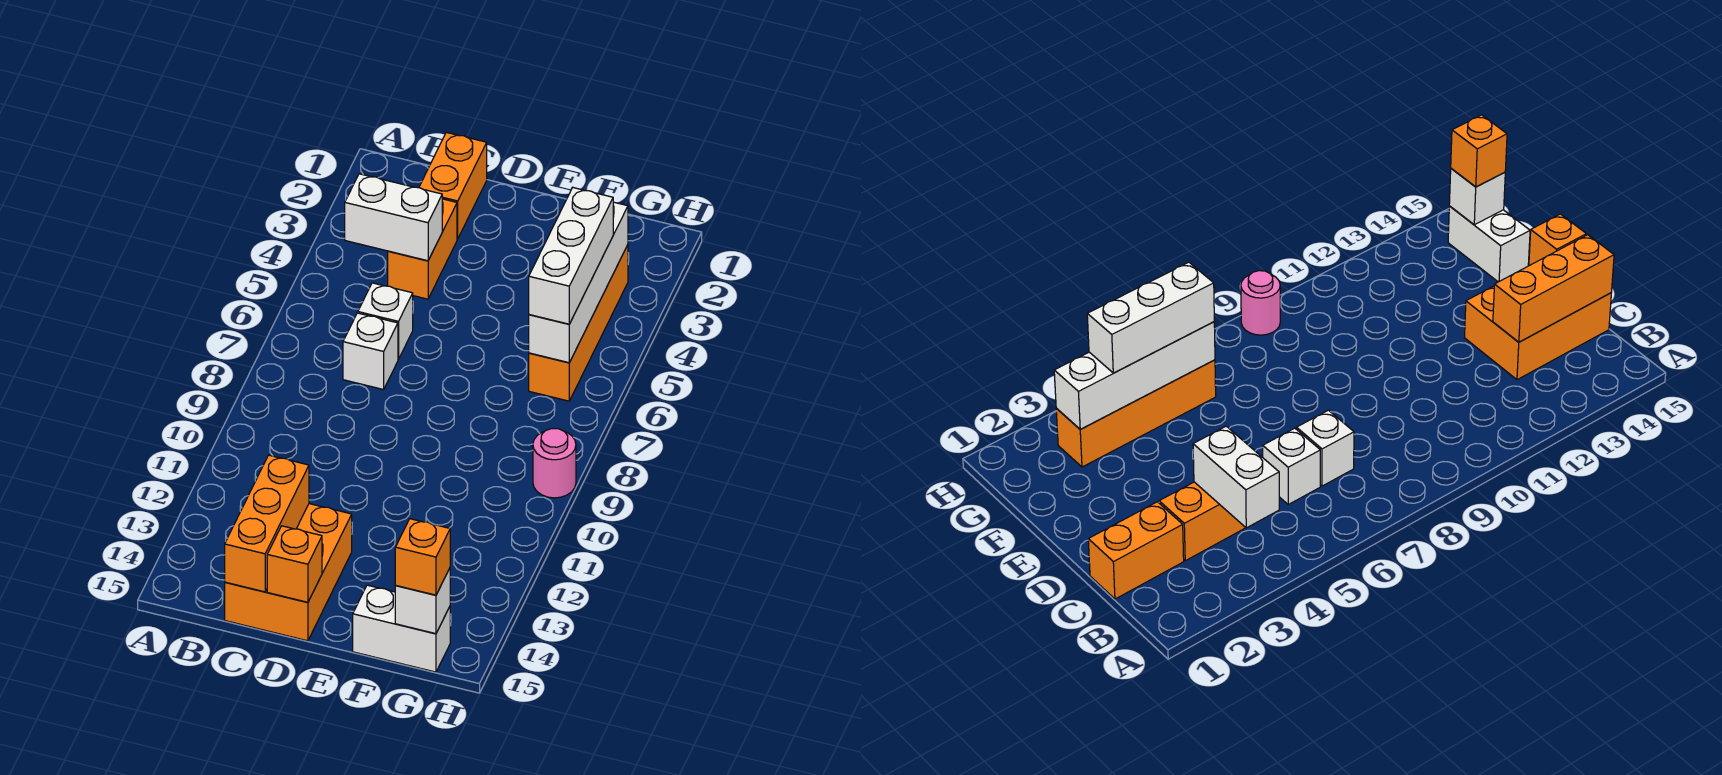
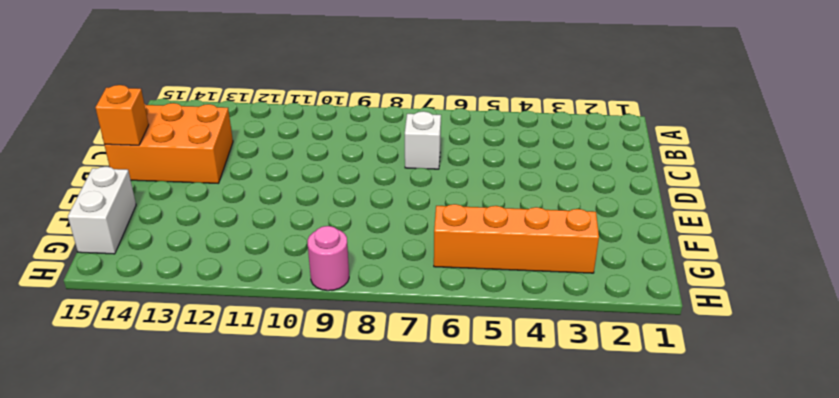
none -> orange 1x2 brick [419,132,487,239]
none -> orange 1x2 brick [388,199,457,299]
none -> white 1x1 brick [358,283,413,359]

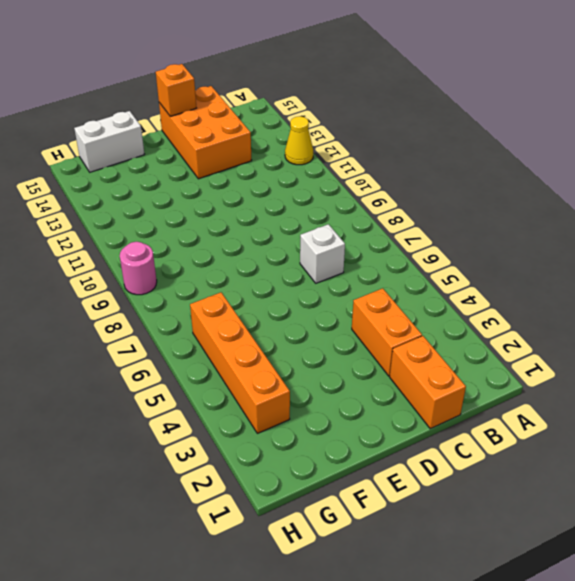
yellow 1x1 cone [285,116,313,165] -> none
none -> white 1x1 brick [358,283,413,359]
none -> white 1x2 brick [345,174,442,261]
none -> orange 1x3 brick [225,455,309,592]

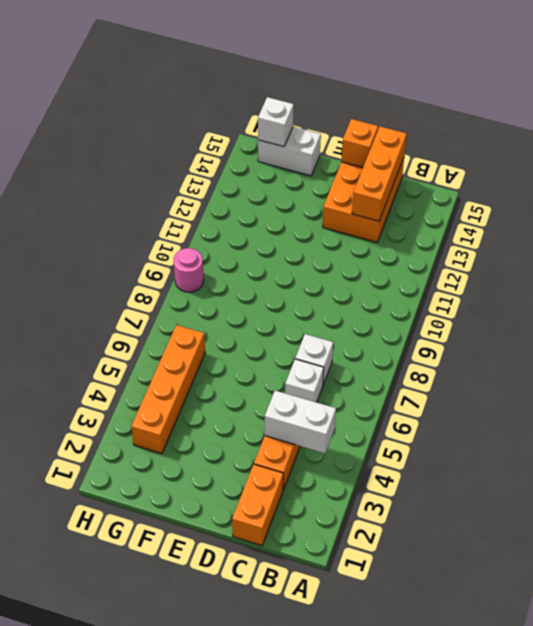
none -> white 1x4 brick [529,202,628,363]
none -> white 1x3 brick [529,188,613,324]
none -> orange 1x1 brick [395,519,450,595]

